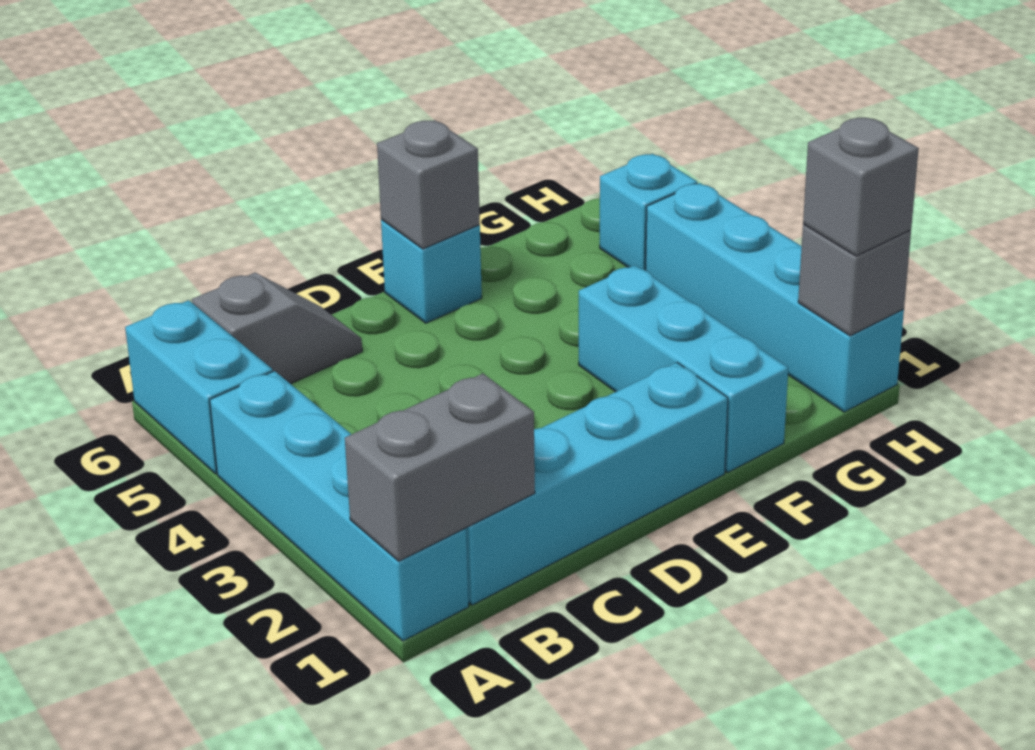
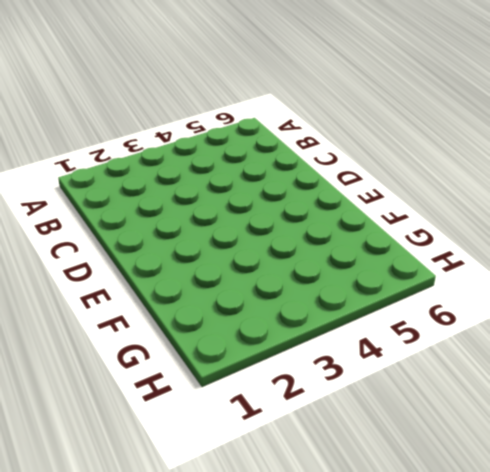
none -> cyan 1x4 brick [210,371,469,641]
none -> cyan 1x2 brick [125,300,273,474]
none -> cyan 1x4 brick [466,362,728,605]

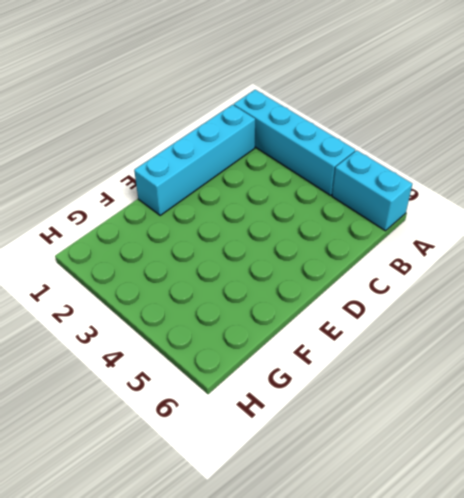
none -> grey 1x2 slope [192,273,362,384]
none -> cyan 1x1 brick [381,220,482,323]
none -> cyan 1x3 brick [579,265,788,472]

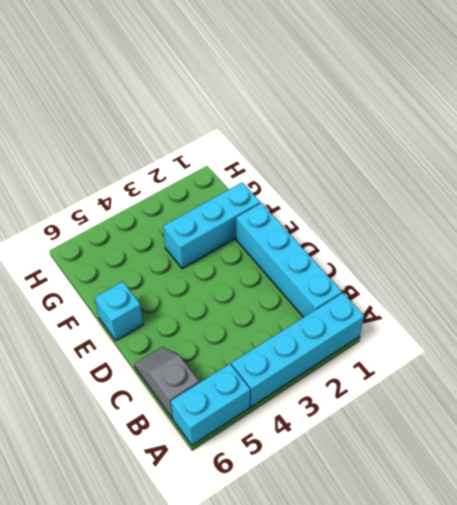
none -> cyan 1x4 brick [646,183,904,412]
none -> cyan 1x1 brick [600,154,697,270]
none -> grey 1x2 brick [345,374,535,561]

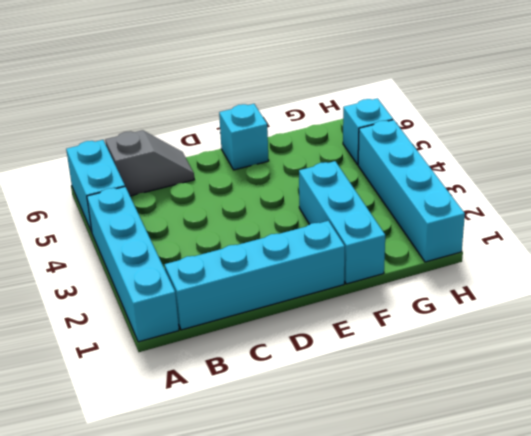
none -> grey 1x2 brick [345,374,535,561]
none -> grey 1x1 brick [377,120,480,249]
none -> grey 1x1 brick [798,224,911,336]

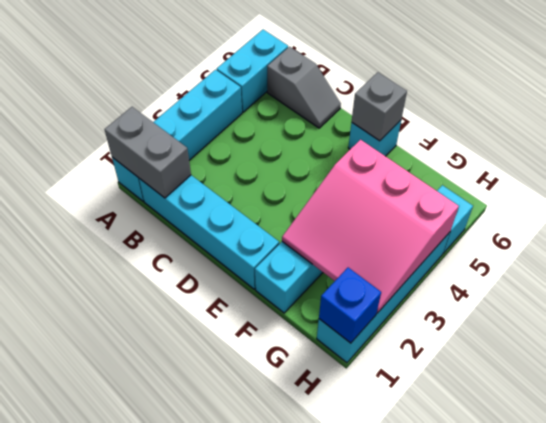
pink 3x3 slope [282,140,459,313] -> none
blue 1x1 brick [319,268,381,343] -> grey 1x1 brick [798,224,911,336]
none -> grey 1x1 brick [803,118,919,256]

